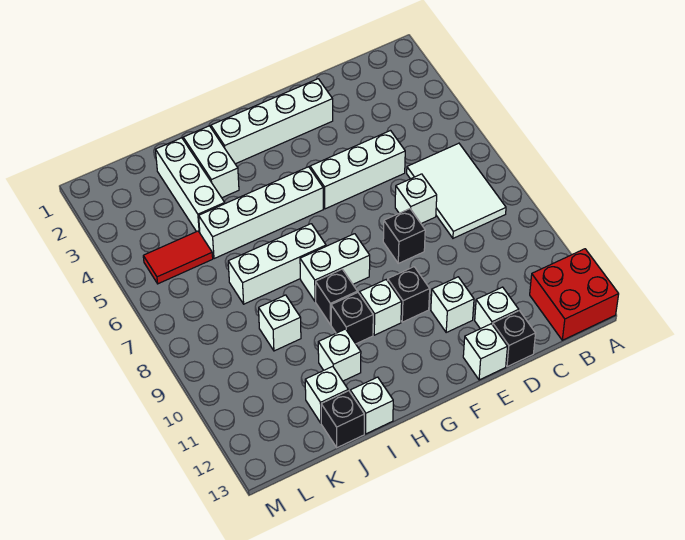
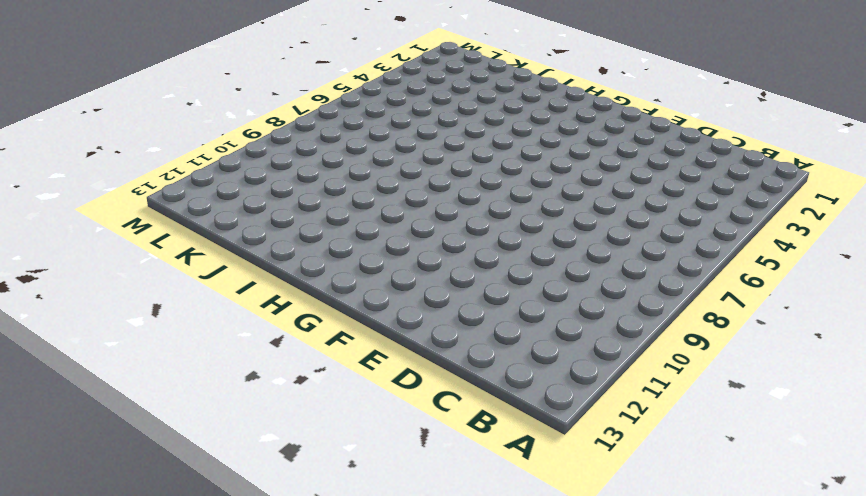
none -> red 2x2 brick [530,249,619,340]
none -> white 2x3 tile [407,143,506,238]
none -> white 1x3 brick [310,131,405,209]

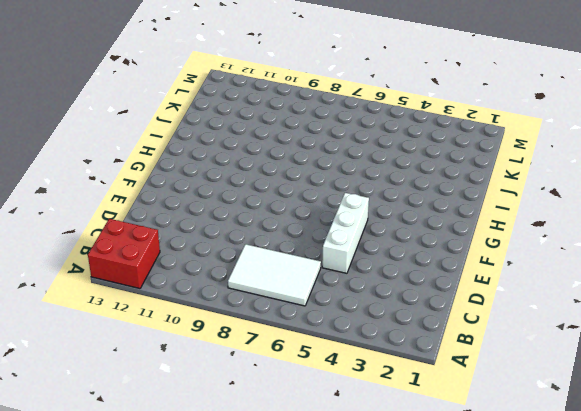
none -> white 1x1 brick [395,174,437,224]
none -> white 1x1 brick [475,287,519,329]
none -> black 1x1 brick [493,311,536,367]

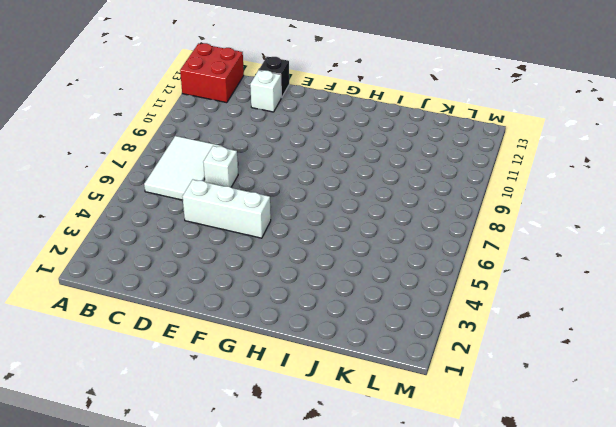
none -> white 1x4 brick [211,79,333,164]
none -> black 1x1 brick [383,209,425,263]
none -> white 1x1 brick [431,277,474,332]

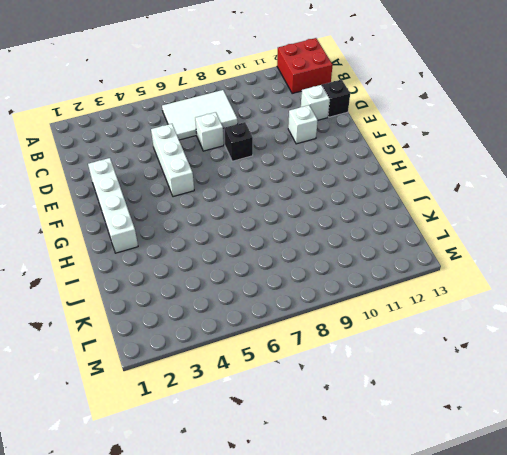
none -> white 1x1 brick [463,324,507,380]
none -> black 1x1 brick [388,267,430,322]
none -> white 1x4 brick [199,167,323,259]

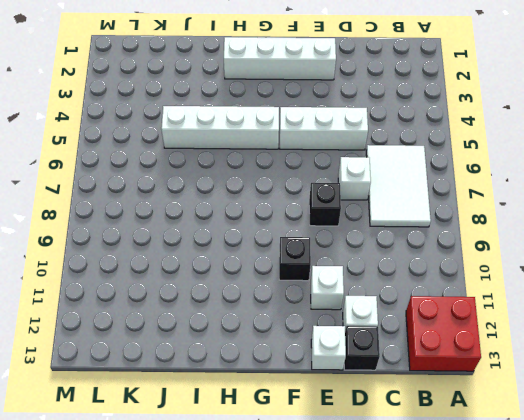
none -> white 1x2 brick [300,234,370,302]
none -> white 1x1 brick [359,280,402,335]
none -> white 1x3 brick [228,224,326,304]

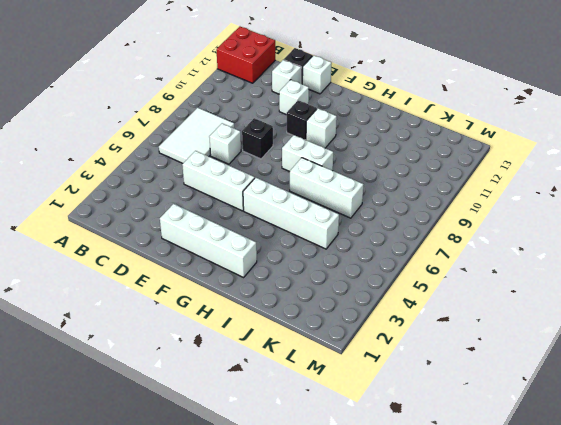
none -> black 1x1 brick [316,269,357,325]
none -> black 1x1 brick [331,292,373,344]
none -> white 1x2 brick [183,126,239,198]

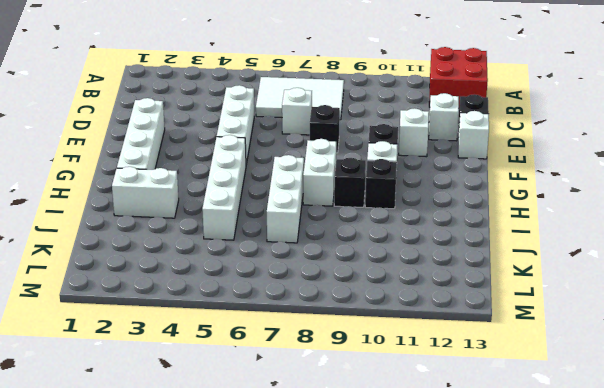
none -> white 1x1 brick [318,329,361,381]
none -> white 1x1 brick [350,377,393,434]
none -> white 1x3 brick [155,138,225,233]

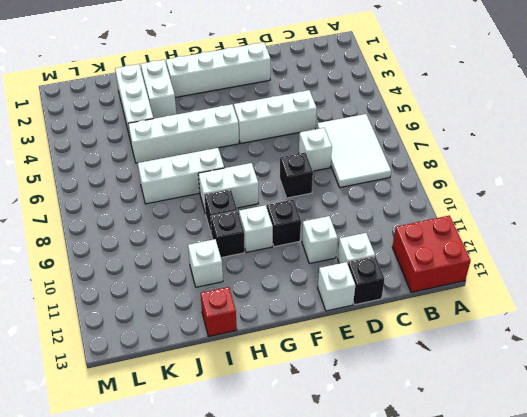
red 1x1 brick [201,287,237,336] -> white 1x1 brick [350,377,393,434]
none -> white 1x1 brick [259,295,301,351]
none -> white 1x1 brick [305,366,348,423]
none -> black 1x1 brick [321,391,364,448]

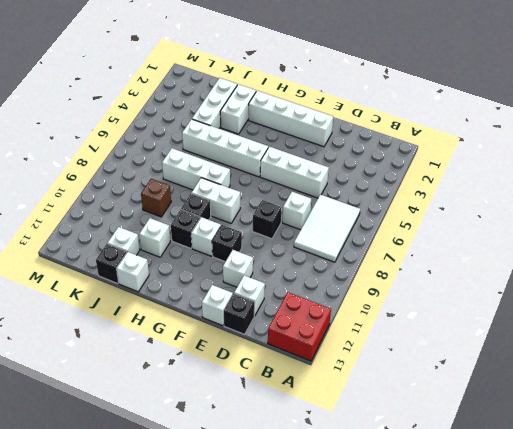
brown 1x1 brick [141,179,171,217] -> white 1x1 brick [259,295,301,351]
none -> red 1x2 tile [143,231,213,284]

